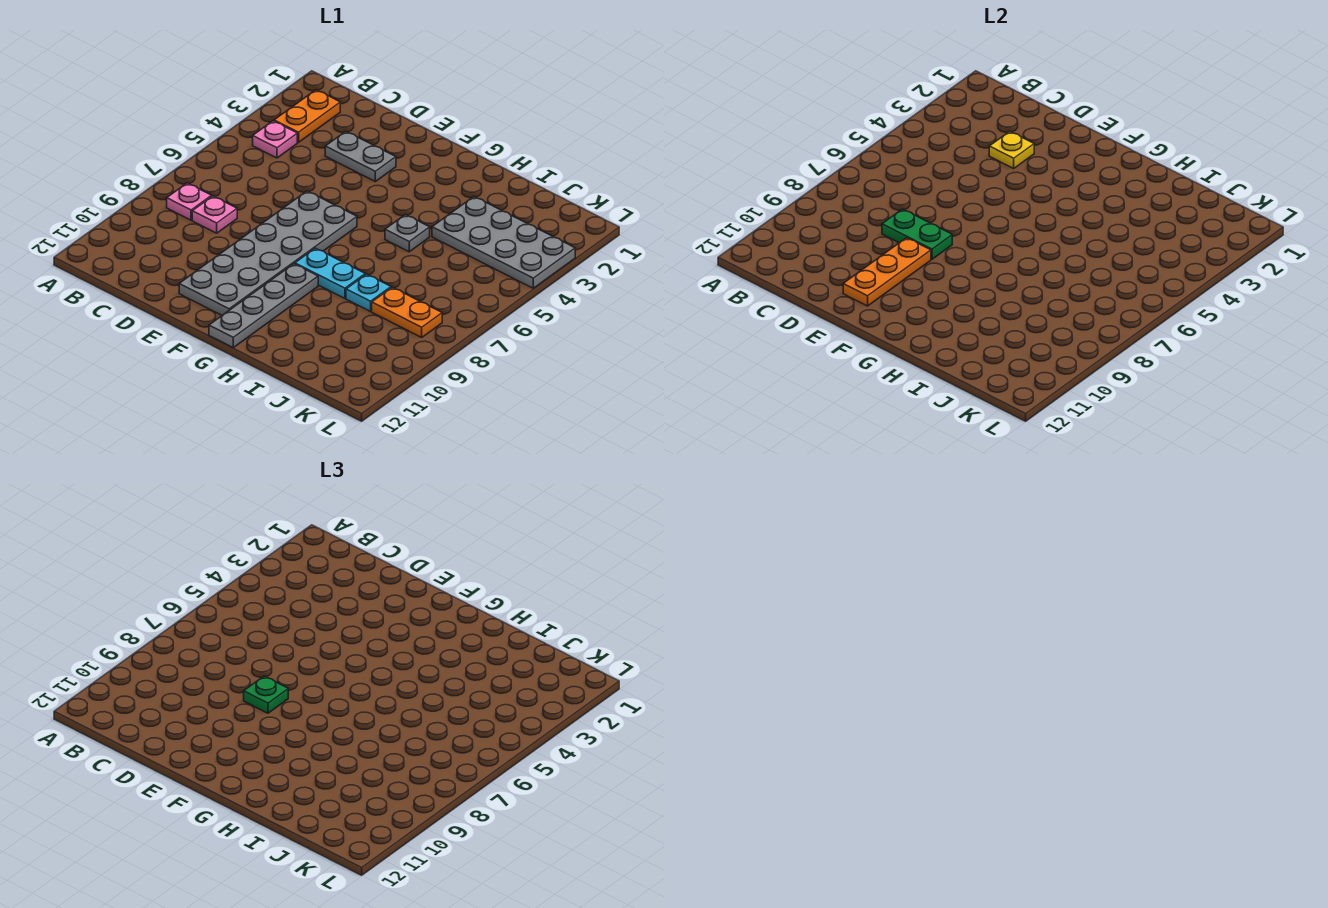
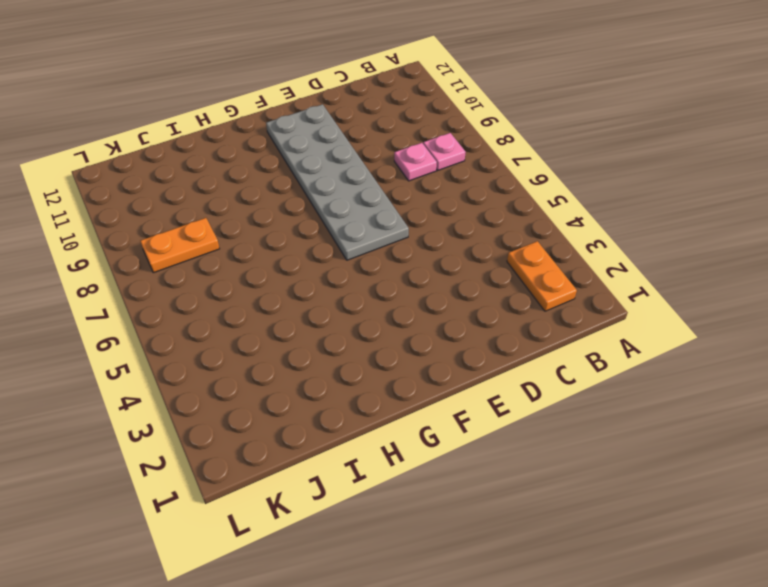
none -> pink 1x1 plate [253,121,297,158]
none -> grey 1x2 plate [325,131,396,181]
none -> cyan 1x2 plate [295,248,365,298]

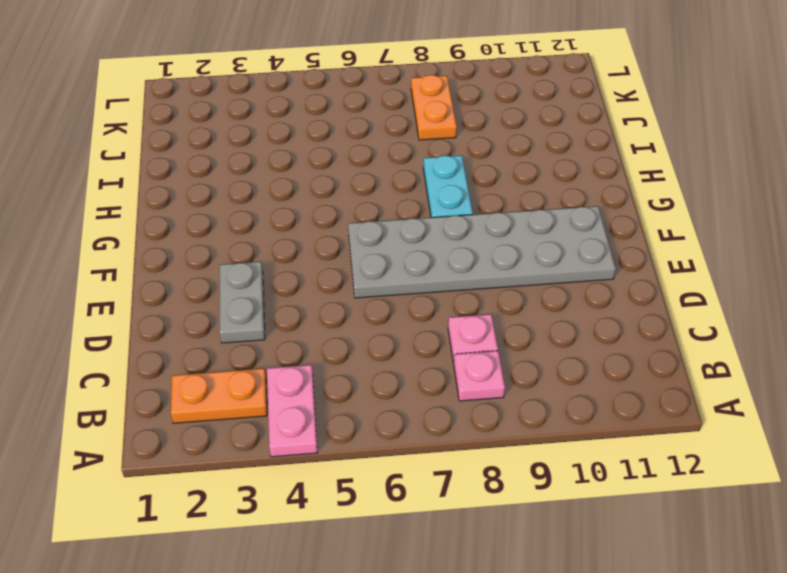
pink 1x2 plate [267,365,317,457] -> pink 1x1 plate [253,121,297,158]
none -> grey 1x4 plate [209,264,318,347]
none -> grey 1x1 plate [385,215,430,252]
none -> grey 2x4 plate [432,197,575,288]

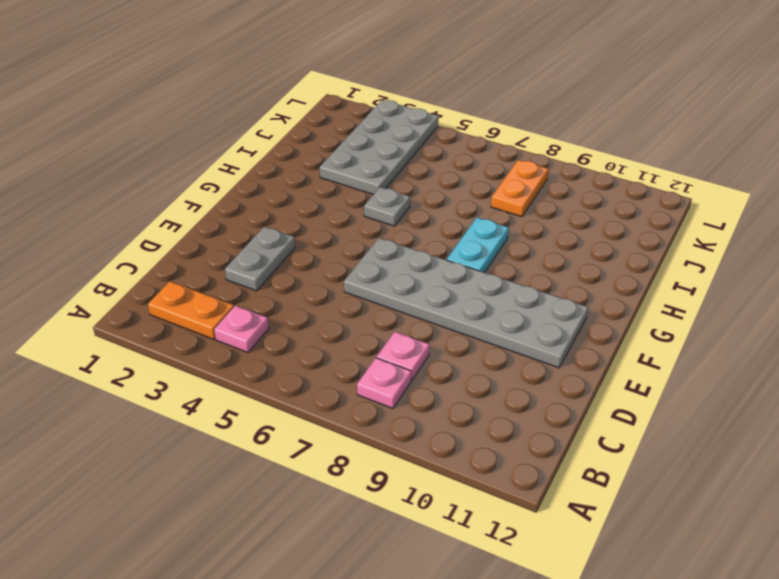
none -> grey 1x4 plate [209,264,318,347]
none -> cyan 1x1 plate [346,274,391,312]
none -> yellow 1x1 plate [989,131,1034,168]

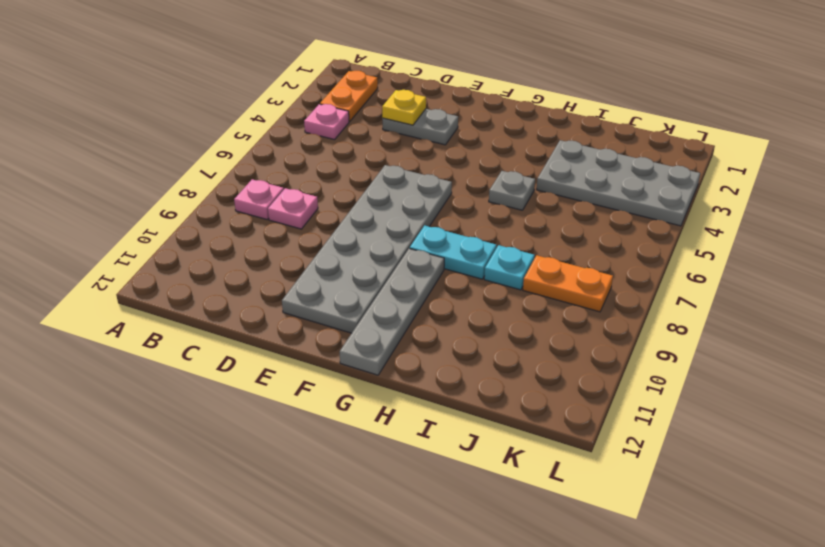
none -> green 1x2 plate [882,209,952,259]
none -> orange 1x3 plate [843,238,931,306]
none -> green 1x1 plate [244,676,288,713]

